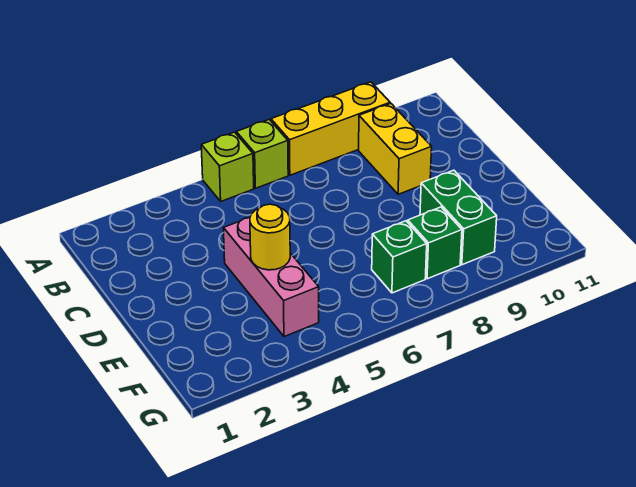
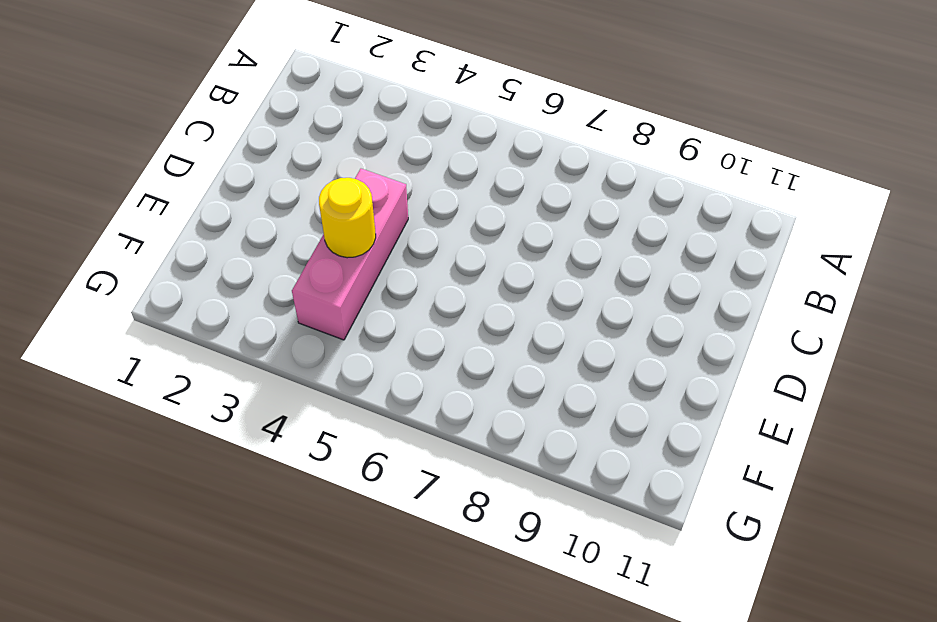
none -> lime 1x1 brick [201,132,254,201]
none -> lime 1x1 brick [236,120,288,188]

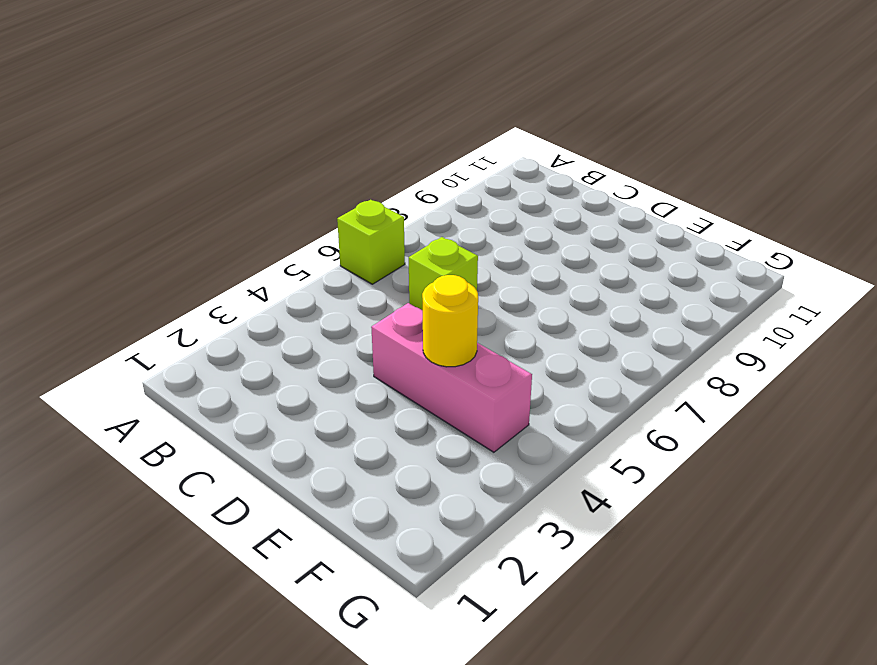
lime 1x1 brick [409,237,478,311] -> lime 1x1 brick moved to [201,132,254,201]
none -> yellow 1x3 brick [271,82,390,175]
none -> yellow 1x2 brick [359,104,432,194]

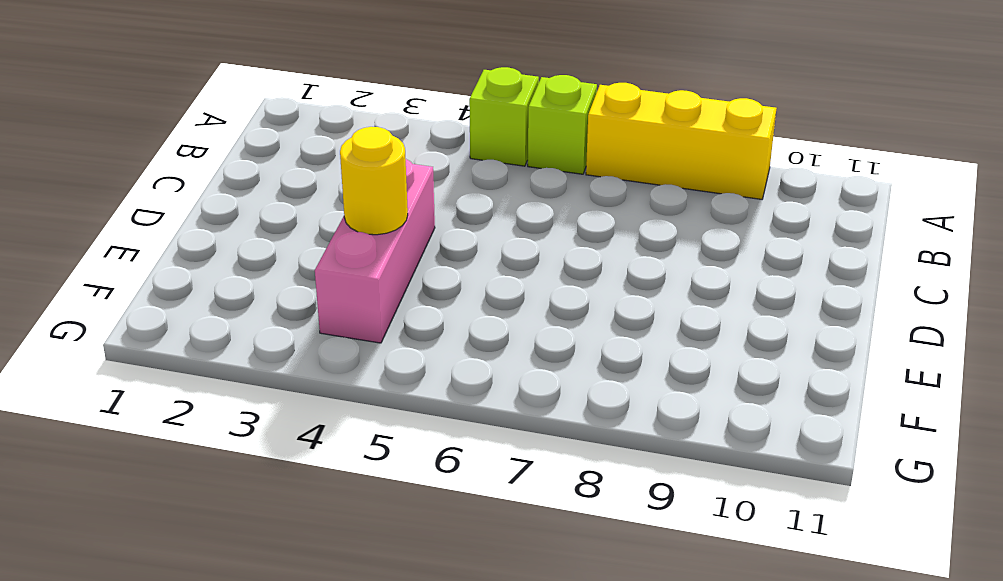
none -> yellow 1x2 brick [359,104,432,194]
none -> green 1x2 brick [420,170,497,265]

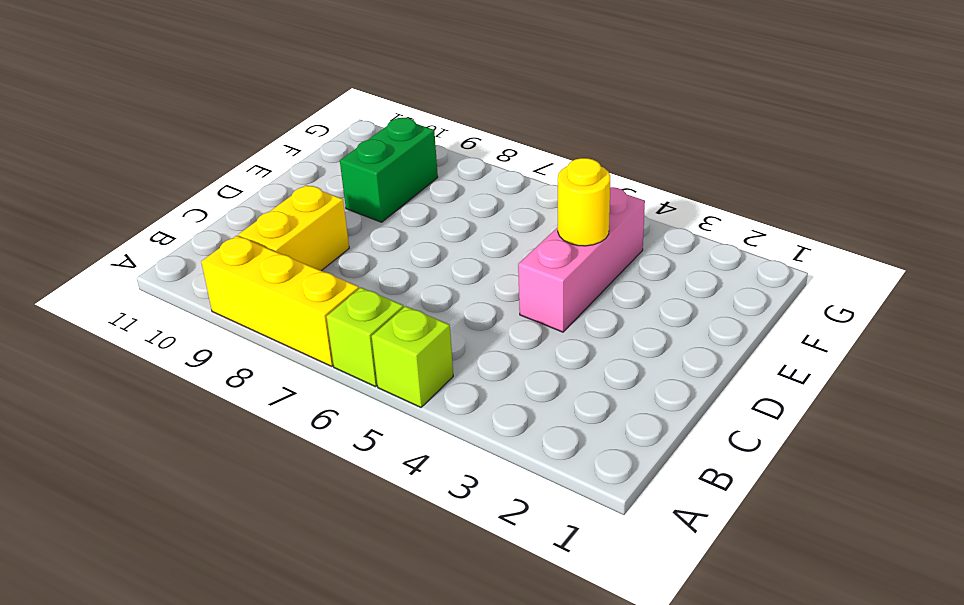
none -> green 1x1 brick [372,221,427,293]
none -> green 1x1 brick [408,207,462,279]

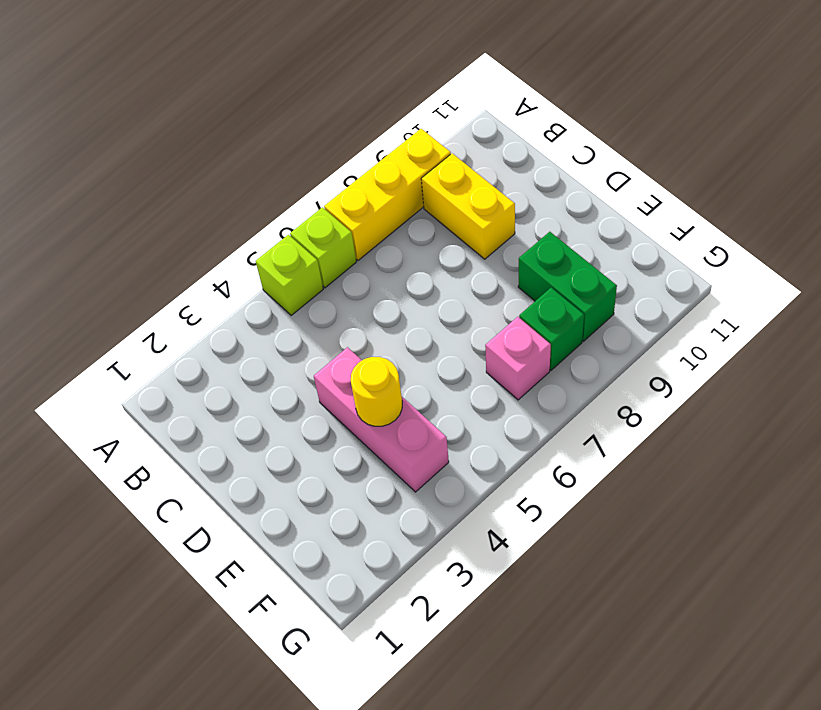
pink 1x1 brick [485,317,551,400] -> green 1x1 brick [372,221,427,293]

